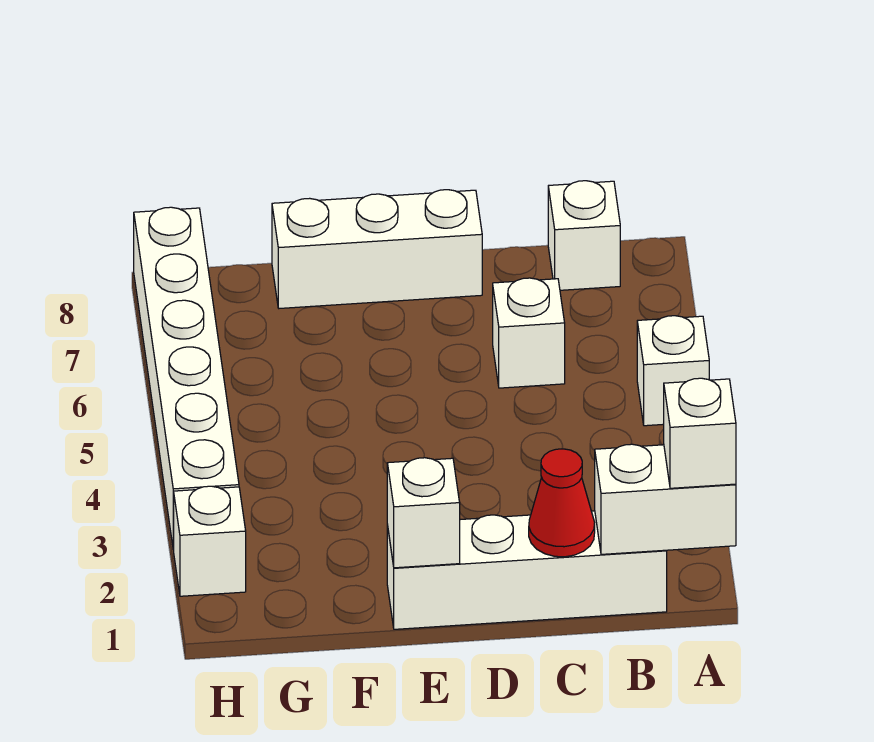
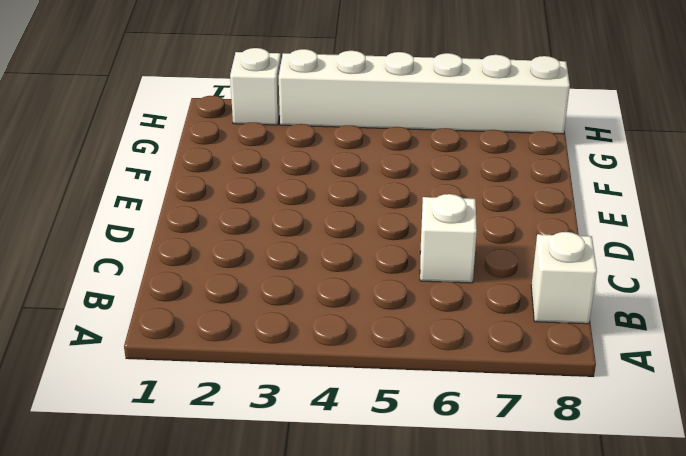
none -> white 1x1 brick [637,316,709,426]
none -> white 1x4 brick [387,511,667,629]

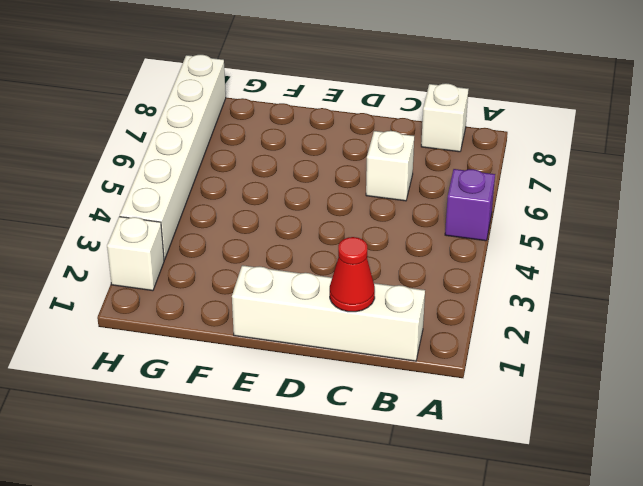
purple 1x1 brick [445,169,495,241] -> white 1x1 brick [637,316,709,426]
none -> white 1x3 brick [272,190,482,308]
none -> white 1x2 brick [595,444,736,554]

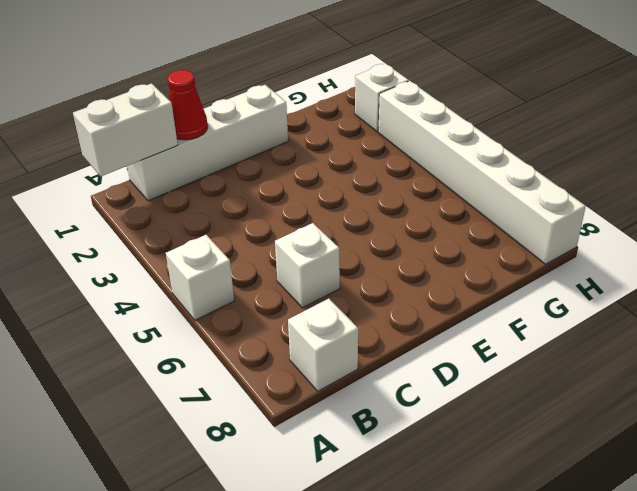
none -> white 1x3 brick [272,190,482,308]
none -> white 1x1 brick [387,458,460,568]

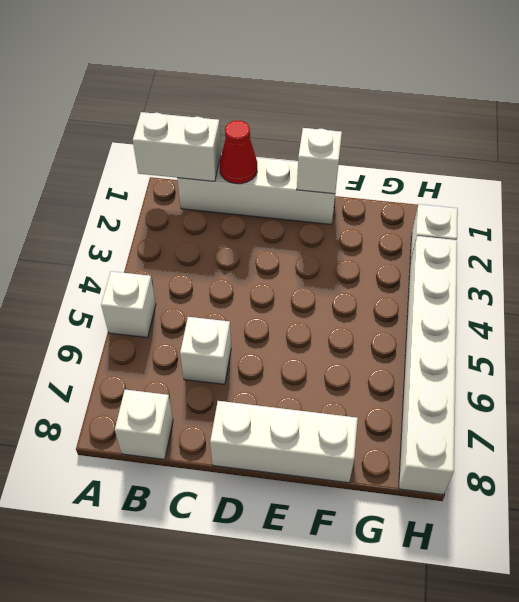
none -> white 1x1 brick [664,378,736,488]

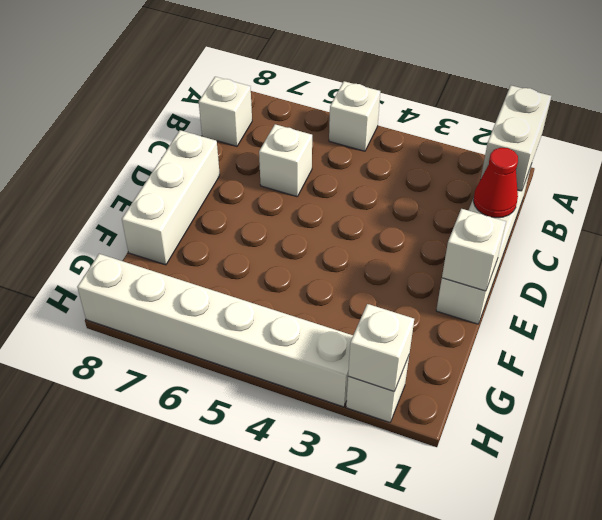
white 1x1 brick [348,304,414,391] -> white 1x1 brick moved to [664,378,736,488]

